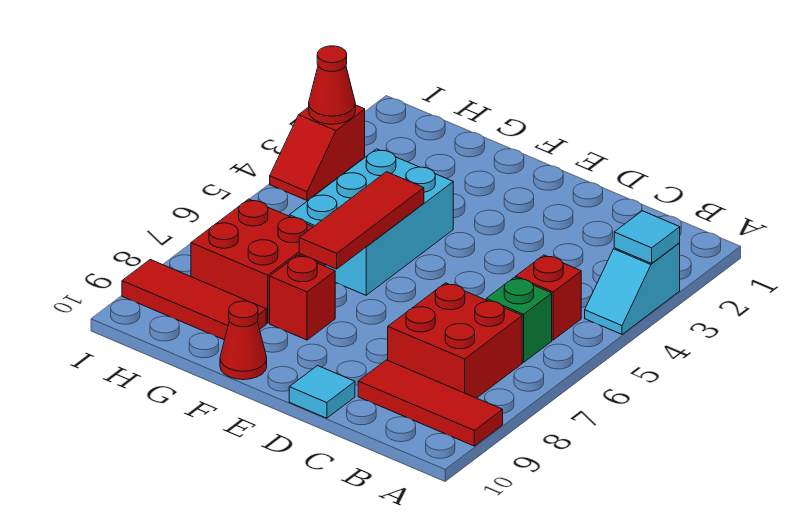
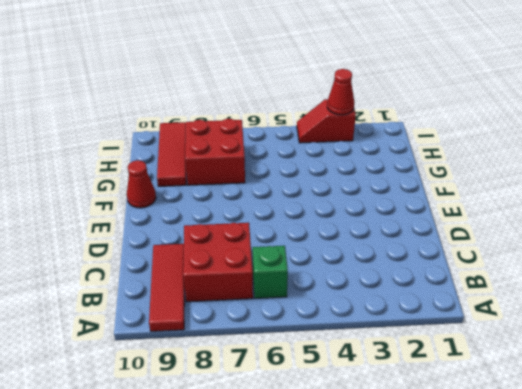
none -> cyan 1x2 slope [585,243,680,334]
none -> red 1x1 brick [516,255,581,340]
none -> cyan 1x1 tile [289,366,355,418]

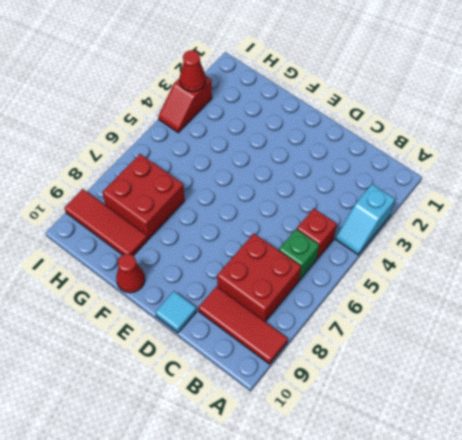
none -> cyan 2x3 brick [289,149,453,295]
none -> red 1x1 brick [270,255,335,340]
none -> cyan 1x1 tile [614,211,680,263]

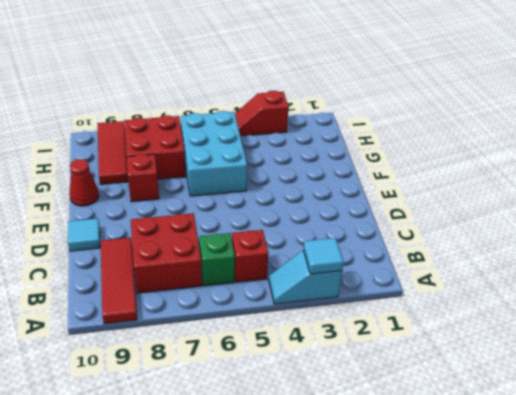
cyan 2x3 brick [181,111,247,196] -> cyan 2x3 brick turned to [289,149,453,295]
none -> red 1x3 tile [299,172,424,269]
none -> red 1x1 cone [309,46,355,124]

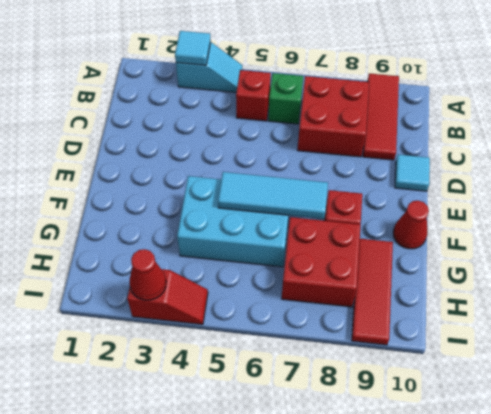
cyan 1x3 tile [218,172,328,219] -> red 1x3 tile [299,172,424,269]

